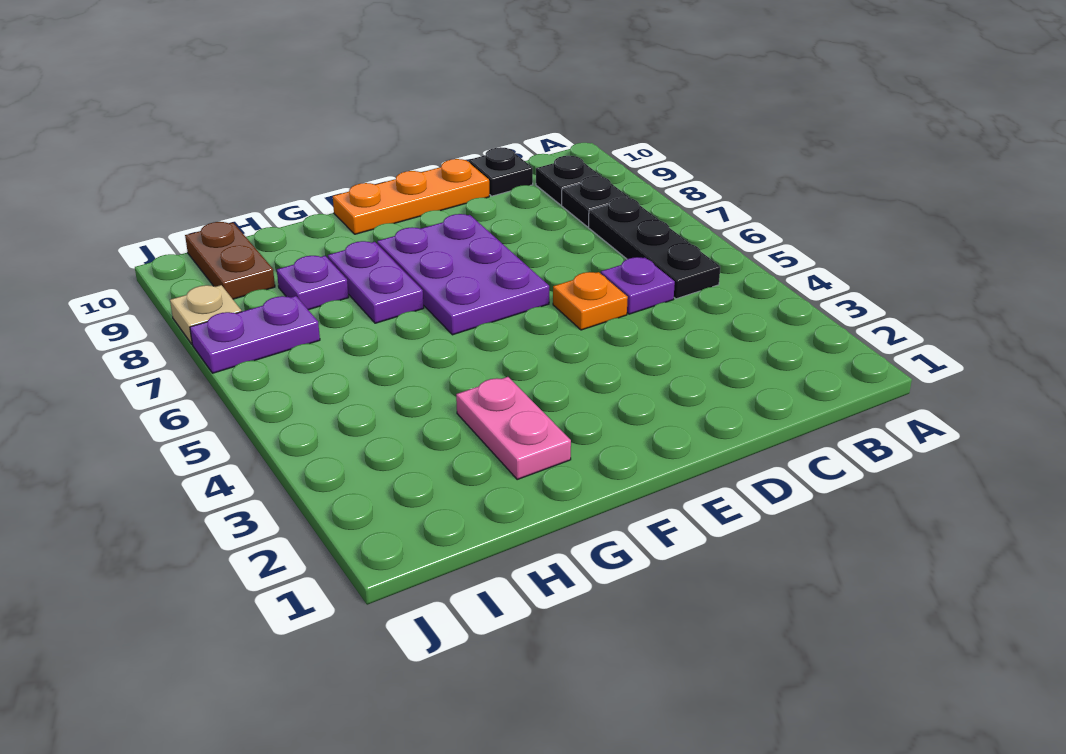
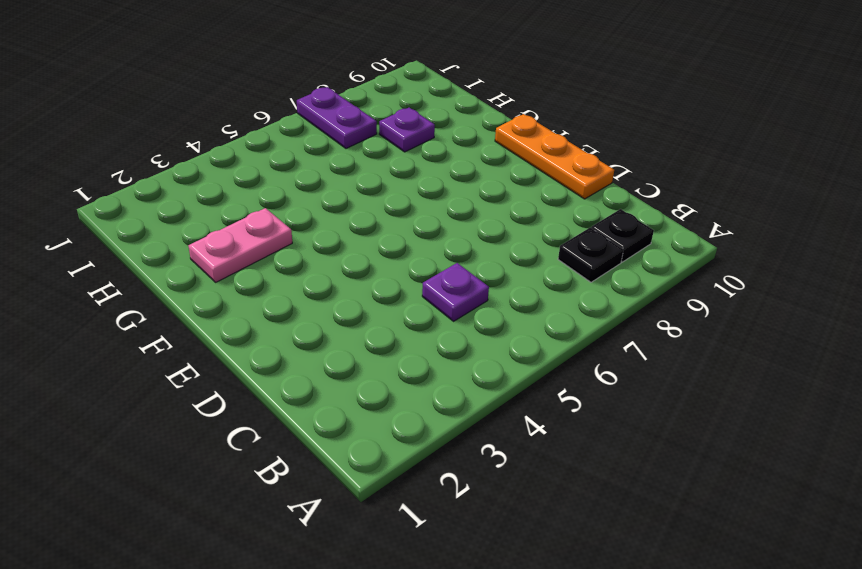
none -> black 1x3 plate [589,197,720,299]
none -> black 1x1 plate [468,147,533,196]
none -> orange 1x1 plate [553,272,628,330]

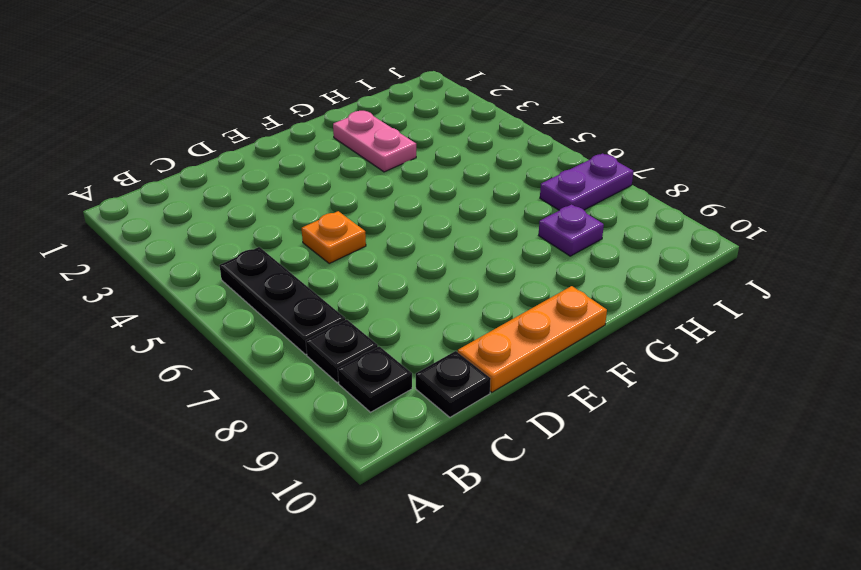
none -> purple 1x1 plate [601,257,675,314]
none -> purple 2x3 plate [377,214,549,335]
none -> purple 1x2 plate [328,241,424,323]

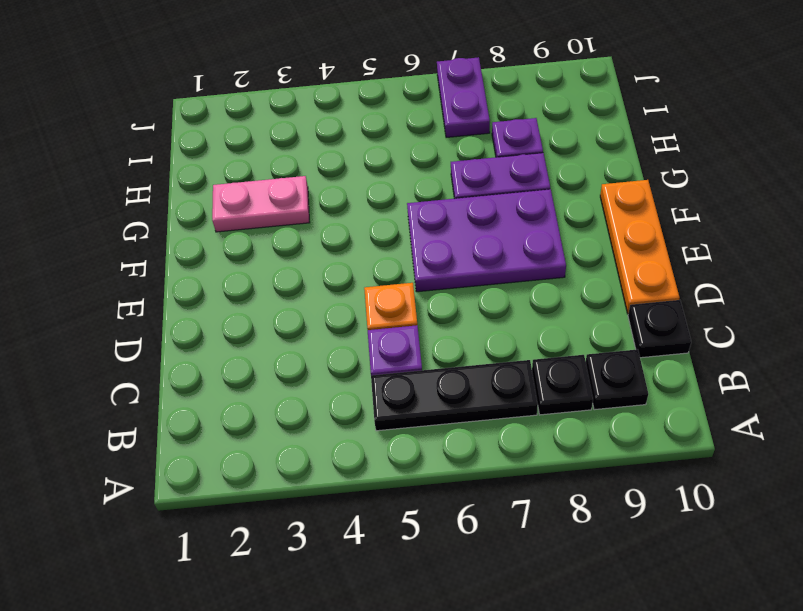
none -> brown 1x2 plate [185,222,275,299]
none -> tan 1x1 plate [170,285,242,344]

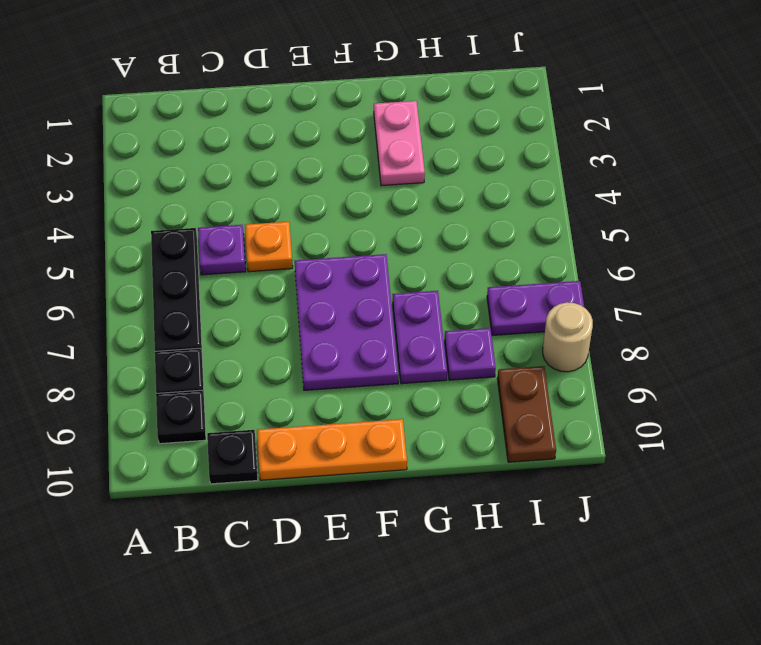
tan 1x1 round brick [543,302,593,372] -> tan 1x1 plate [170,285,242,344]

